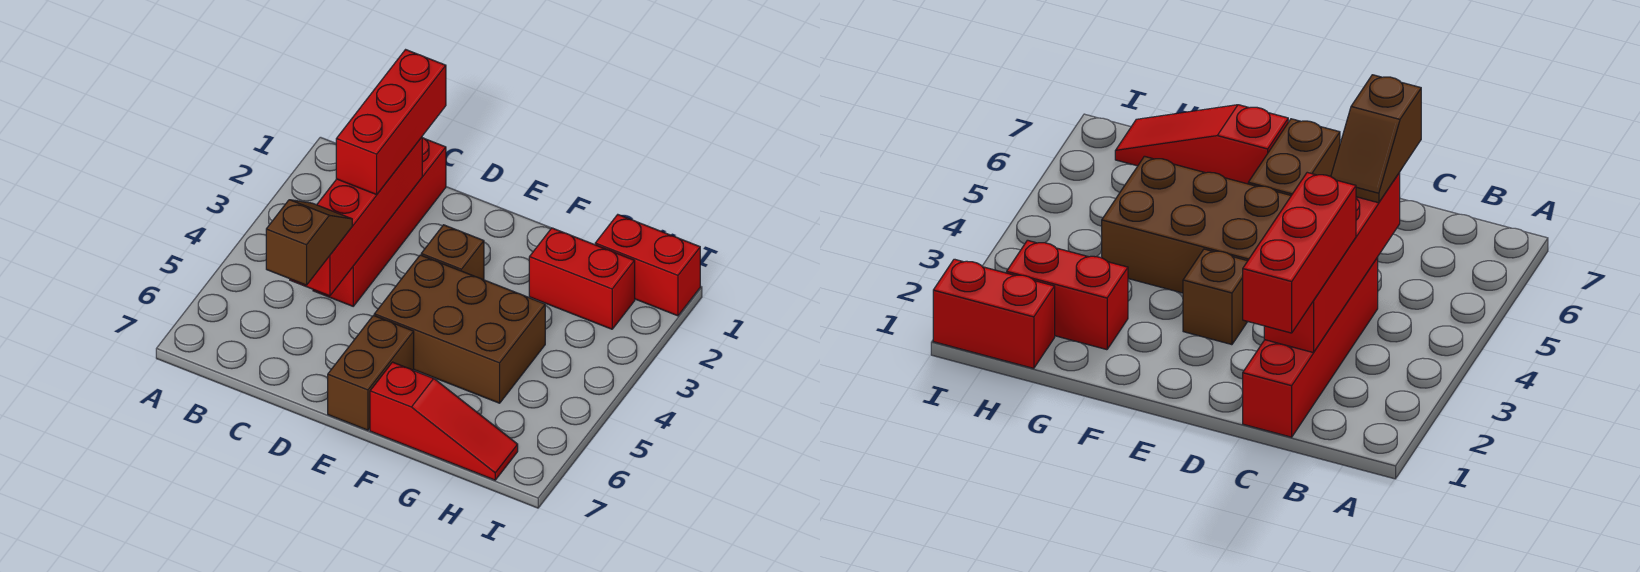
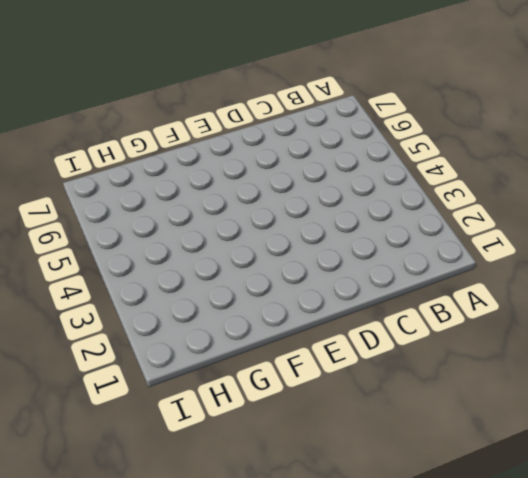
none -> red 1x4 brick [313,138,446,306]
none -> brown 1x1 brick [421,225,484,280]

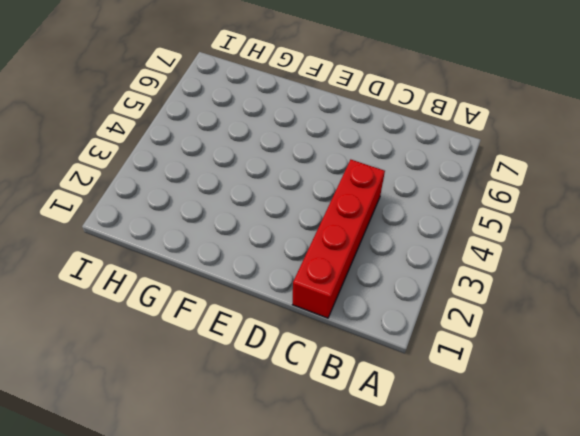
none -> brown 1x1 brick [421,225,484,280]
none -> brown 2x3 brick [374,255,545,403]

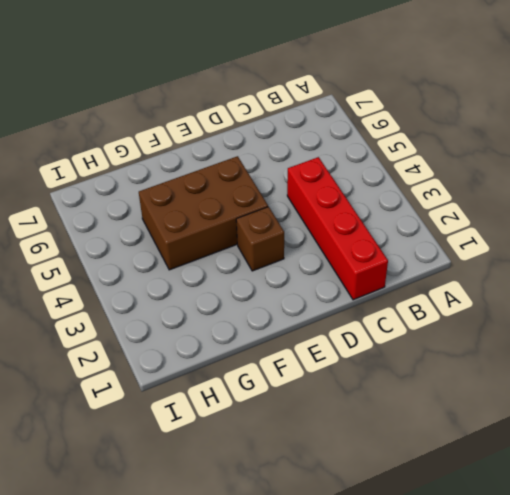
none -> brown 1x2 brick [328,315,414,430]
none -> red 1x3 slope [370,362,518,480]

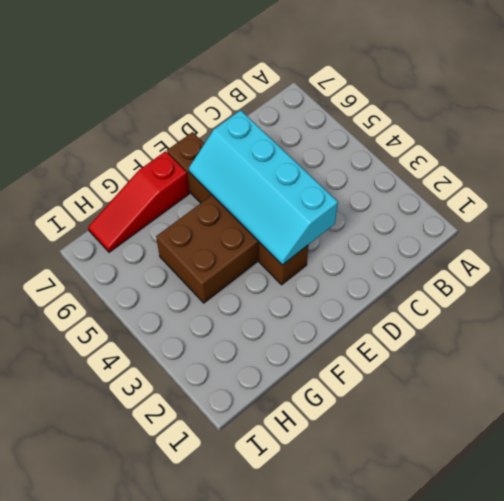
cyan 2x4 slope [189,110,338,265] -> none
none -> red 1x4 brick [313,138,446,306]
none -> red 1x2 brick [529,228,635,329]

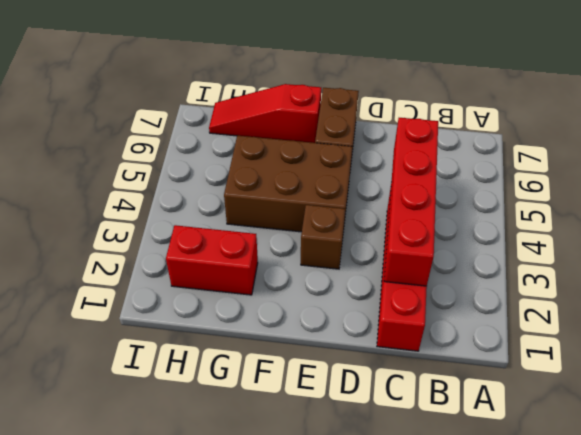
none -> red 1x2 brick [595,215,700,316]
none -> red 1x3 brick [336,50,446,195]

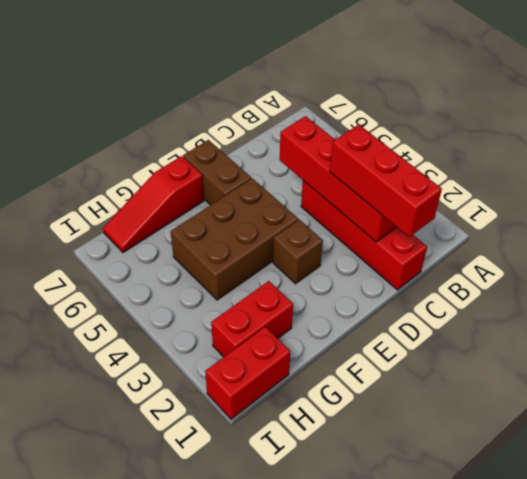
none -> brown 1x2 slope [266,200,352,285]

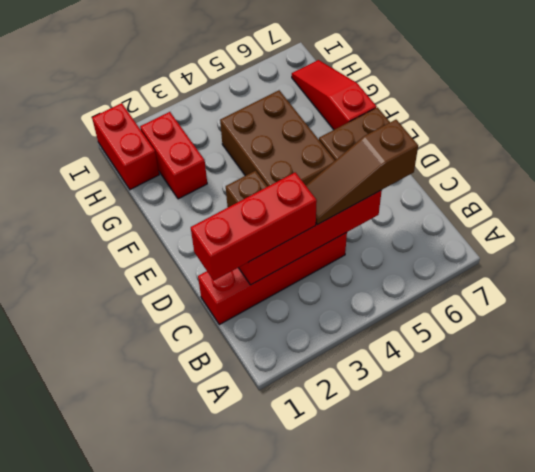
brown 1x3 slope [306,120,418,224] -> brown 1x2 slope [266,200,352,285]

